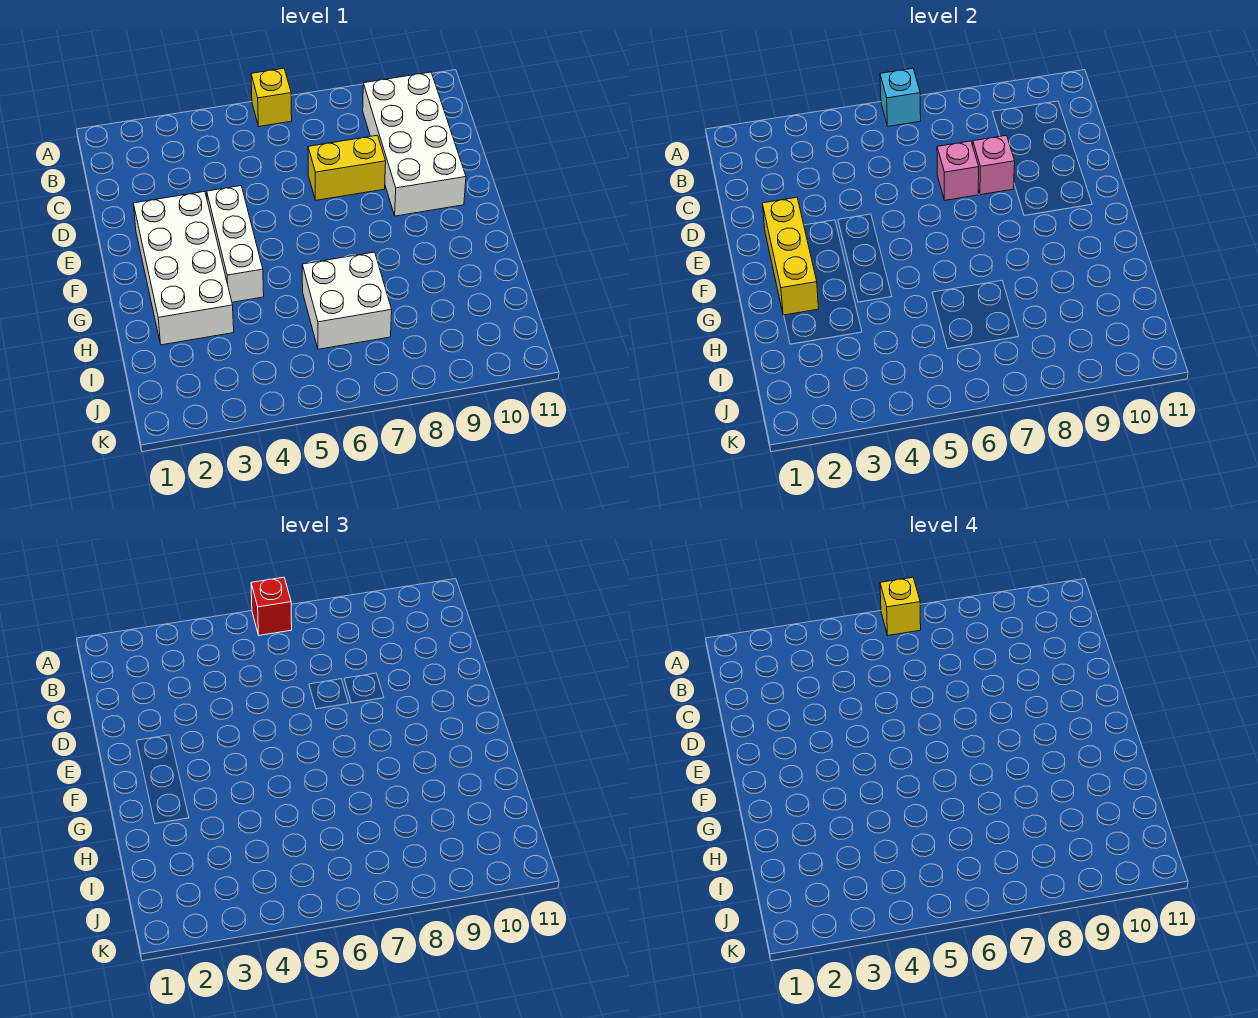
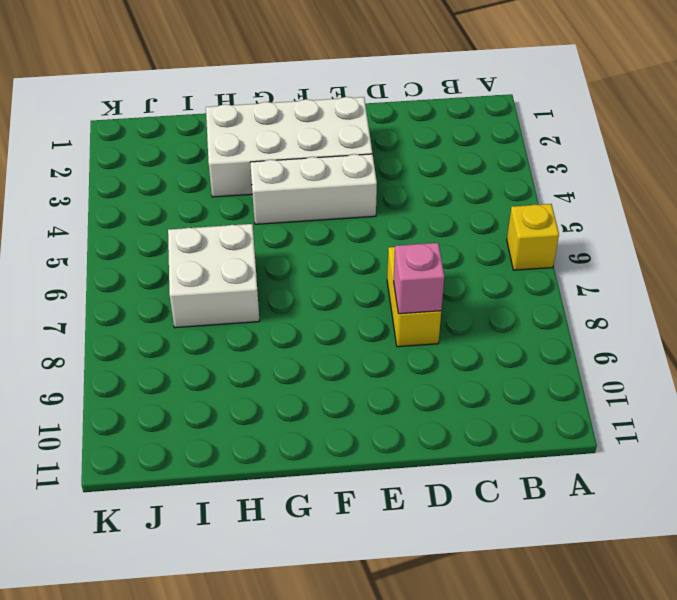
none -> white 2x4 brick [363,72,466,216]
none -> cyan 1x1 brick [880,68,921,126]
none -> pink 1x1 brick [937,141,979,200]

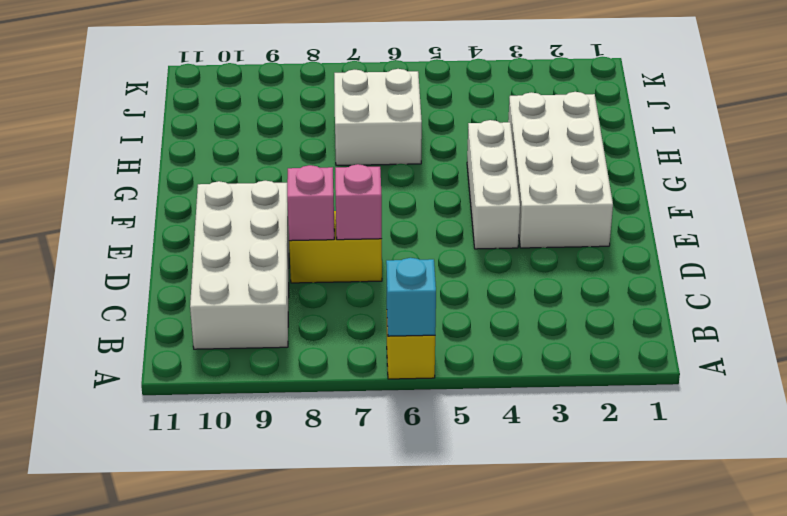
none -> yellow 1x3 brick [762,197,819,315]
none -> red 1x1 brick [251,577,292,635]
none -> yellow 1x1 brick [880,577,921,635]

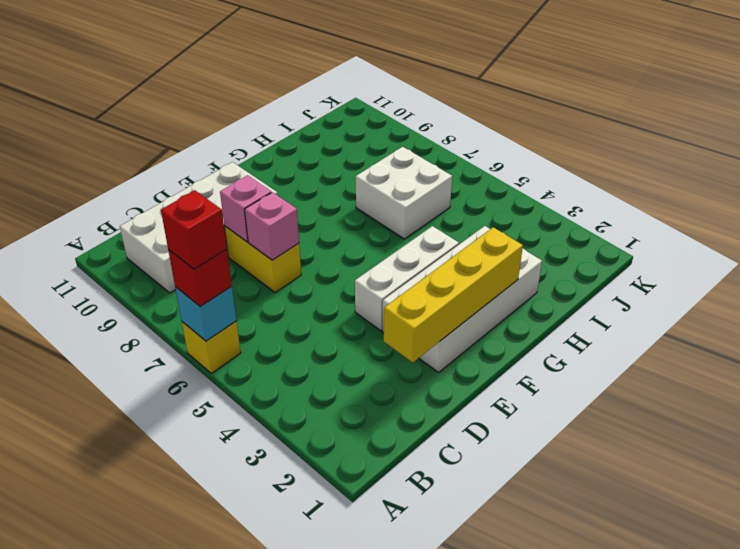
red 1x1 brick [161,190,227,269] -> yellow 1x1 brick [880,577,921,635]
yellow 1x4 brick [384,227,523,362] -> yellow 1x3 brick [762,197,819,315]

